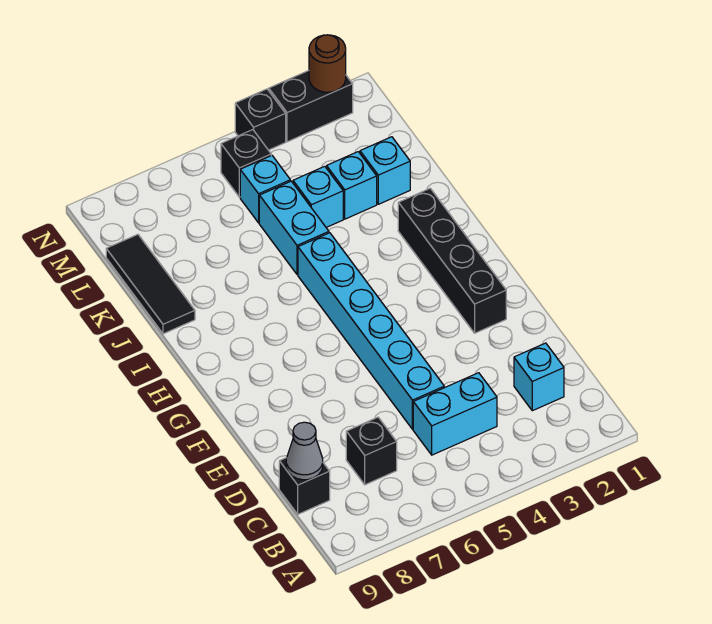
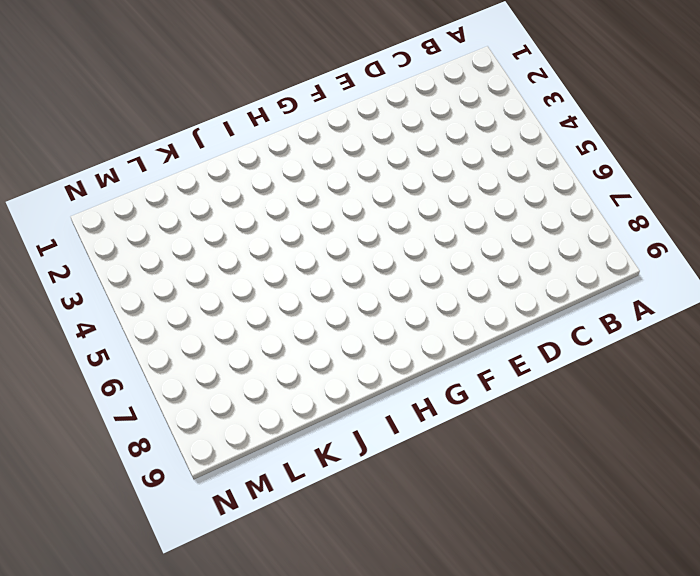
none -> cyan 1x1 brick [514,343,564,411]
none -> cyan 1x2 brick [413,373,497,455]
none -> black 1x1 brick [346,417,397,485]

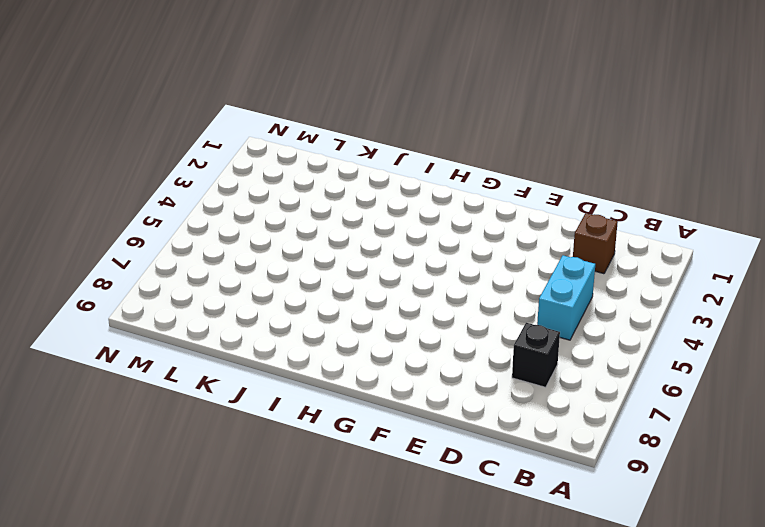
brown 1x1 brick [573,213,618,274] -> cyan 1x1 brick [514,343,564,411]
none -> black 1x1 brick [279,458,330,514]
none -> cyan 1x6 brick [298,233,444,429]
none -> black 1x4 brick [398,188,506,333]

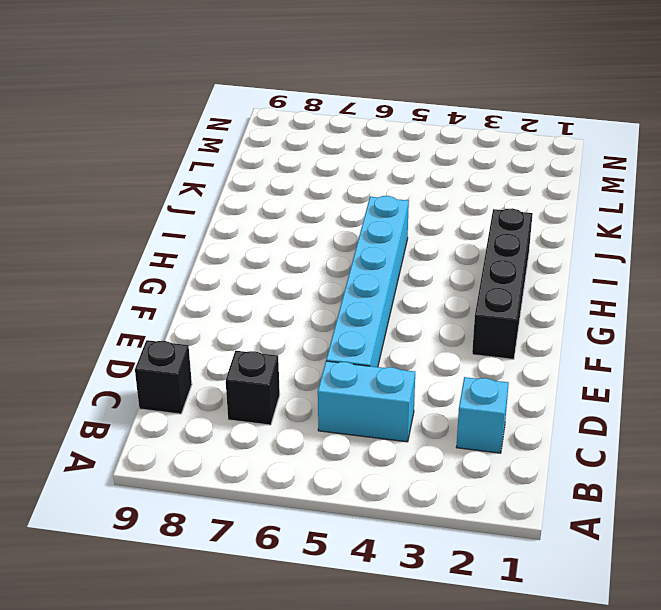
none -> cyan 1x2 brick [259,181,329,275]
none -> black 1x3 tile [106,234,195,334]
none -> cyan 1x1 brick [360,137,410,204]

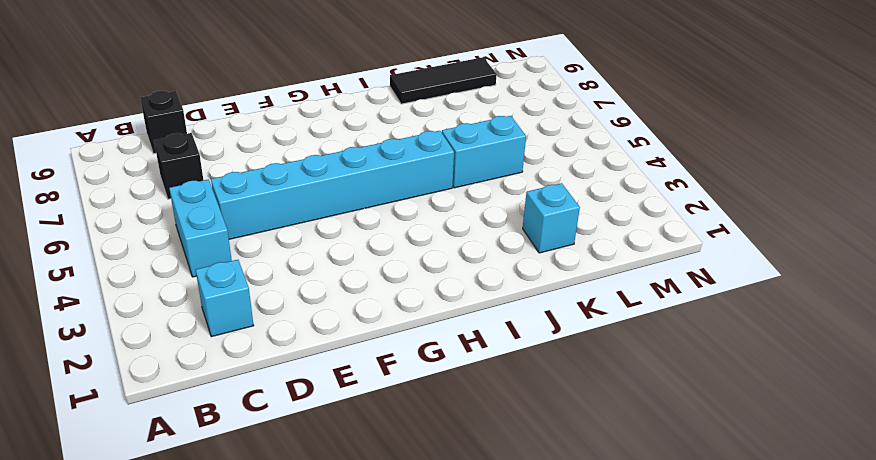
none -> black 1x4 brick [398,188,506,333]
none -> cyan 1x1 brick [327,152,377,219]
none -> cyan 1x1 brick [293,166,343,227]

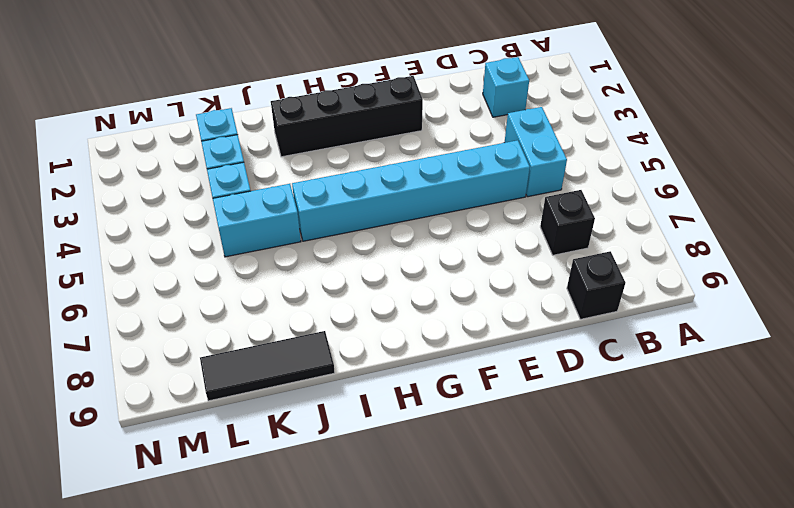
none -> cyan 1x1 brick [240,155,290,223]
none -> black 1x1 brick [221,130,271,197]
none -> black 1x2 brick [269,71,353,142]

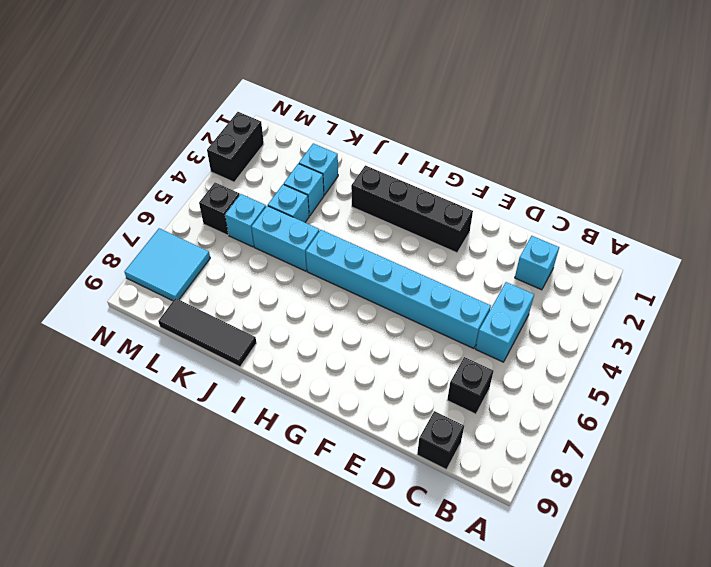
cyan 2x2 tile [124,228,210,301] -> none
none -> black 1x1 brick [235,89,286,150]
none -> grey 1x1 cone [286,422,323,480]
none -> brown 1x1 round brick [309,35,346,92]

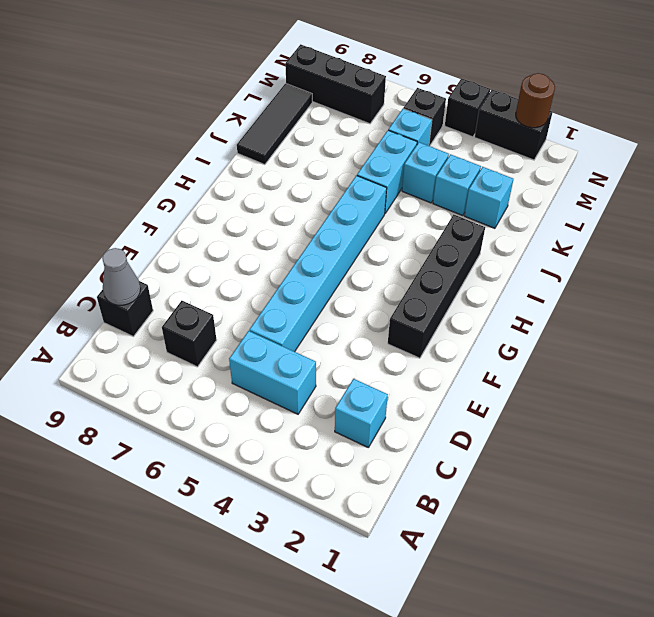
black 1x3 brick [285,44,386,124] -> none

